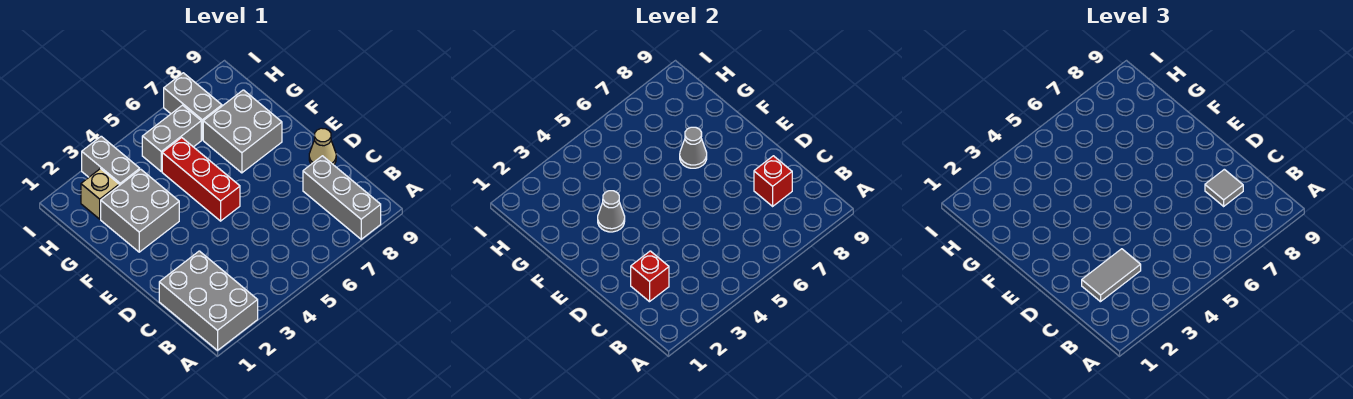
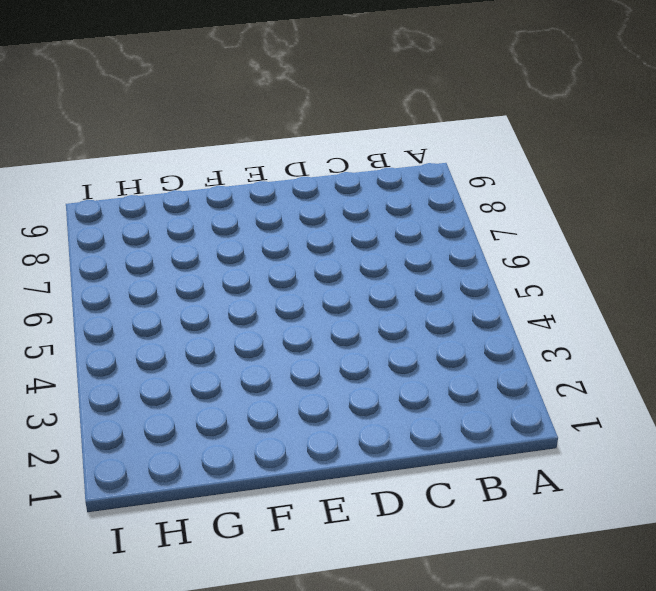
none -> grey 2x3 brick [159,251,258,350]
none -> grey 1x3 brick [303,156,381,239]
none -> tan 1x1 cone [309,128,336,165]

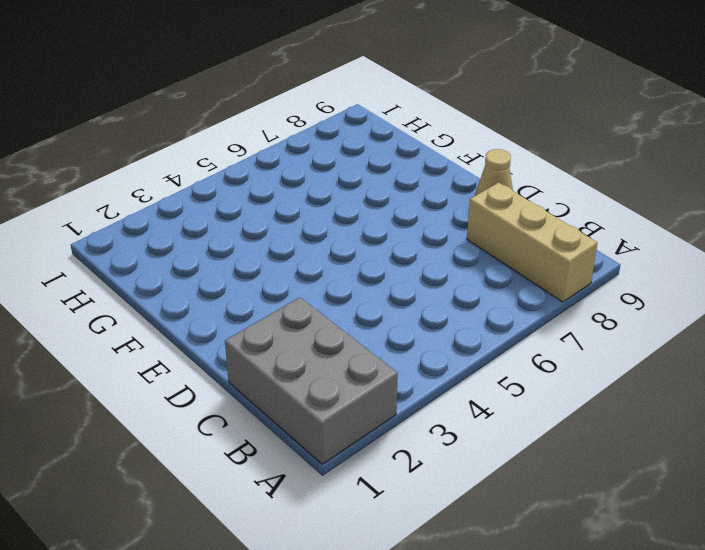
tan 1x3 brick [467,183,598,302] -> grey 1x3 brick [303,156,381,239]
none -> red 1x3 brick [162,138,240,221]
none -> grey 2x2 brick [101,169,179,252]
none -> grey 2x2 brick [203,90,282,173]

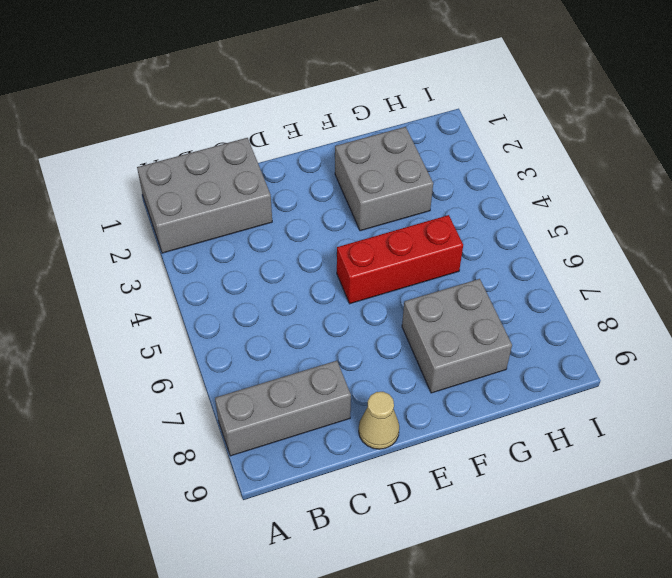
none -> tan 1x1 brick [81,169,119,219]
none -> grey 1x2 brick [82,136,140,185]
none -> grey 1x2 brick [142,105,201,171]

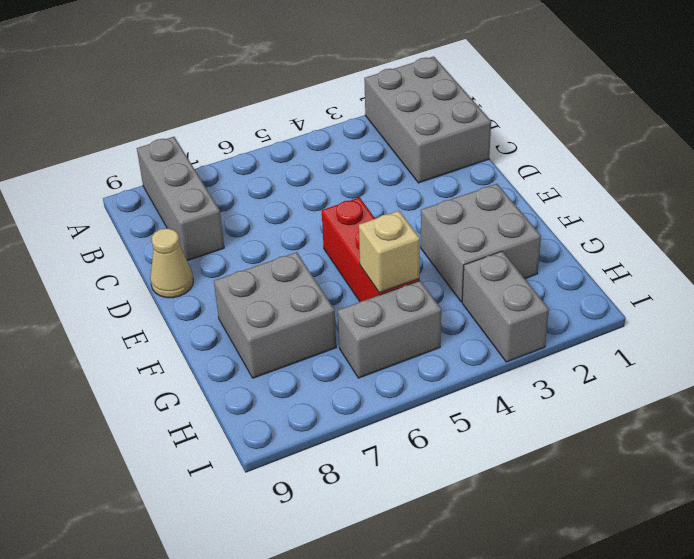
tan 1x1 brick [359,211,420,293] -> tan 1x1 brick moved to [81,169,119,219]
none -> grey 1x2 brick [164,73,222,140]
none -> red 1x1 brick [631,251,669,302]
none -> red 1x1 brick [754,156,792,206]

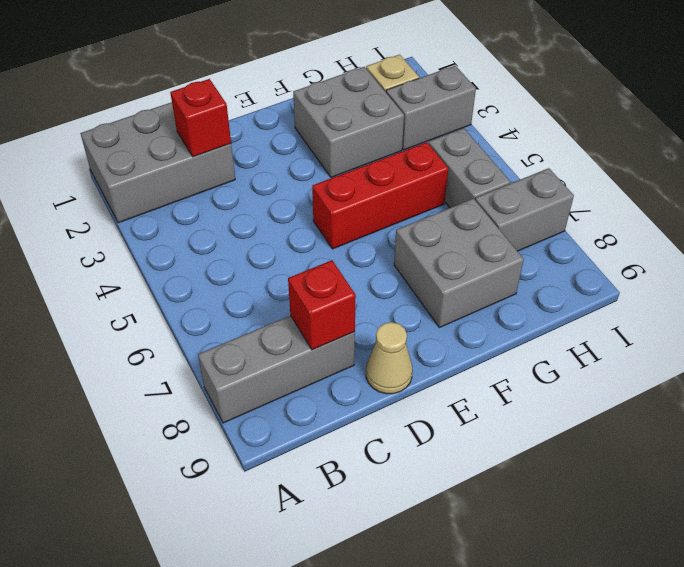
none -> grey 1x1 cone [598,191,625,232]
none -> grey 1x1 cone [680,127,707,168]
none -> grey 1x2 tile [1082,249,1141,302]

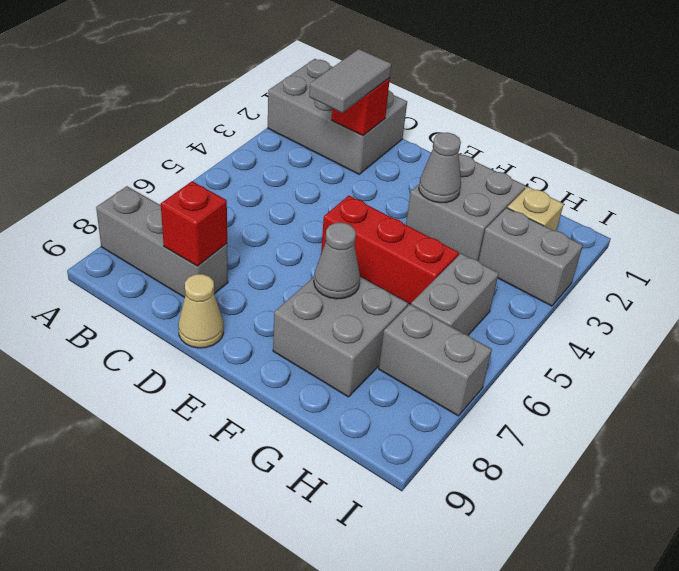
none -> grey 1x1 tile [1205,169,1243,206]

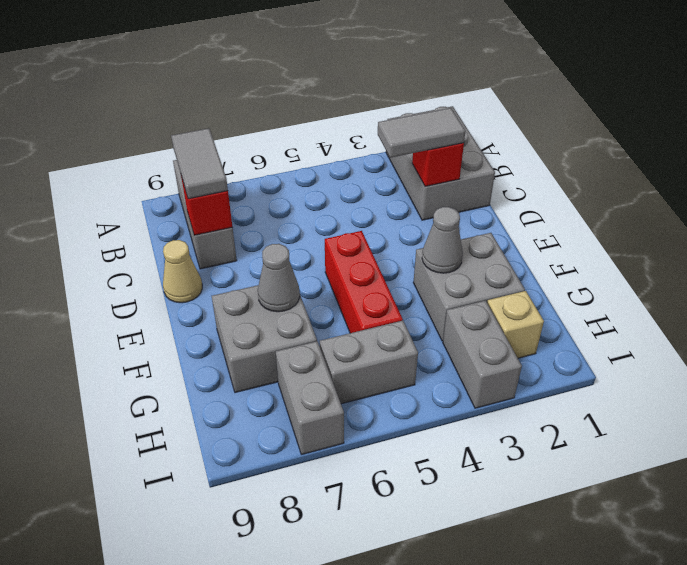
grey 1x2 tile [171,128,228,199] -> grey 1x1 tile [1205,169,1243,206]

